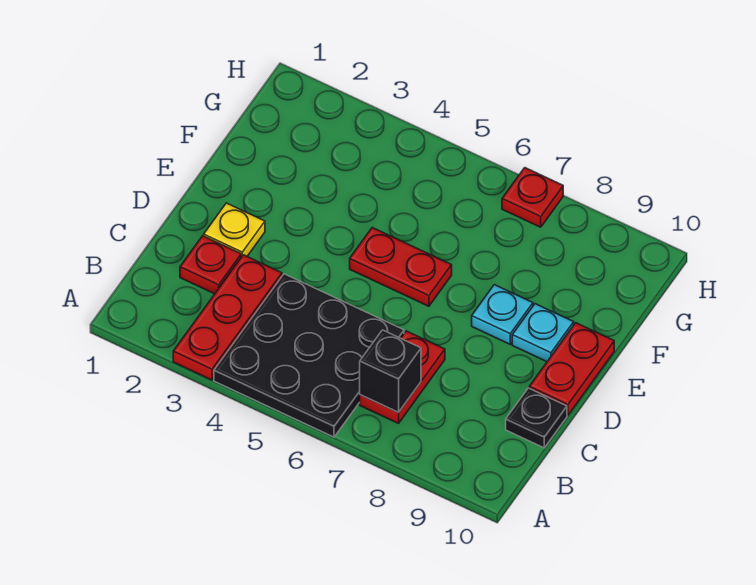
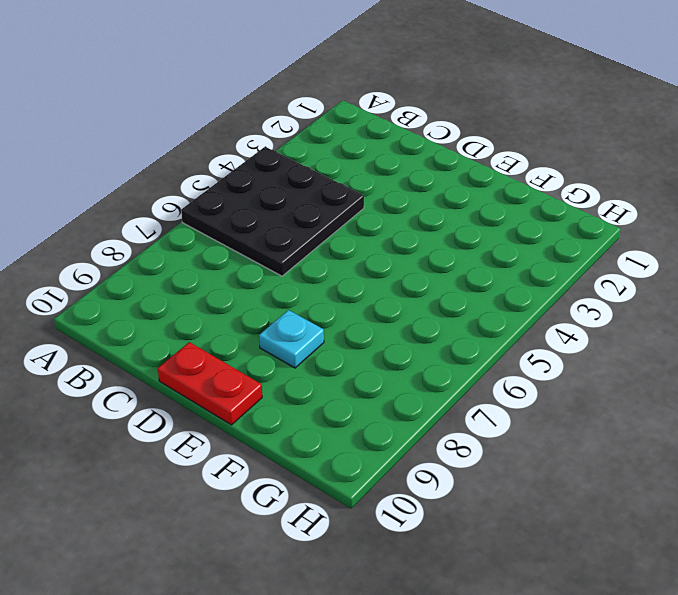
none -> red 1x3 plate [173,255,282,380]
none -> red 1x2 plate [360,331,445,424]
none -> red 1x1 plate [180,236,241,294]

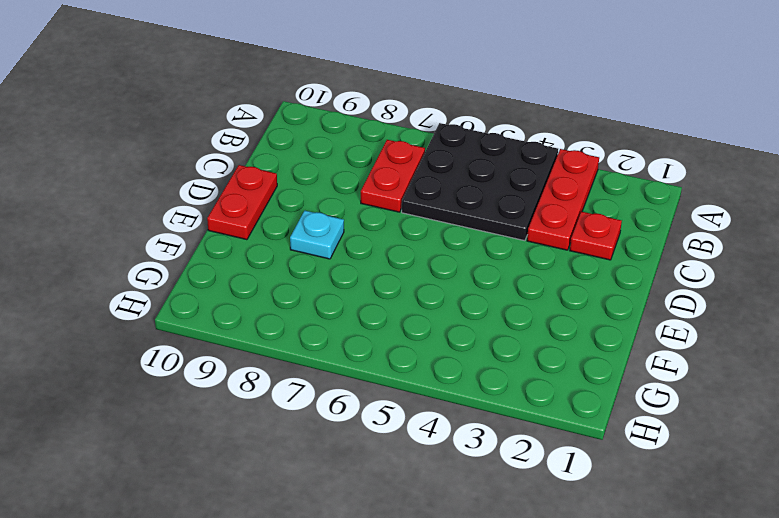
none -> black 1x1 plate [506,388,567,448]
none -> yellow 1x1 plate [204,203,265,257]
none -> red 1x2 plate [350,228,452,306]

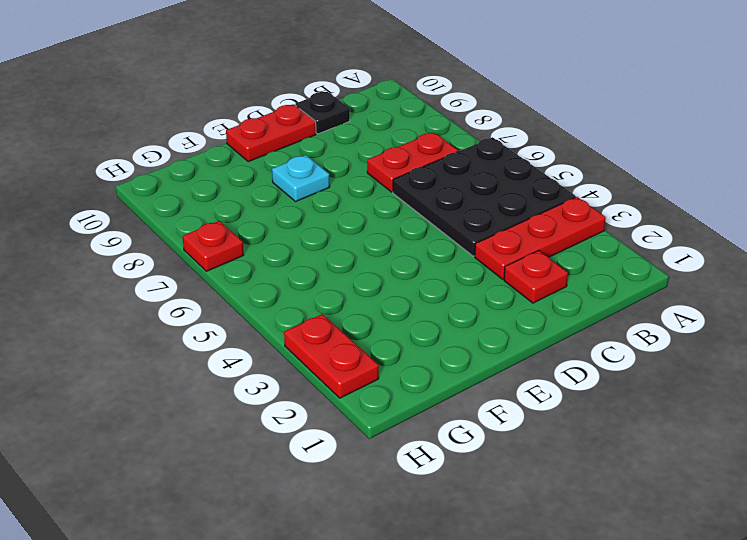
red 1x2 plate [284,314,379,398] -> red 1x2 plate moved to [350,228,452,306]
none -> yellow 1x1 plate [204,203,265,257]
none -> cyan 1x1 plate [512,304,574,362]
none -> black 1x1 brick [360,330,421,412]

